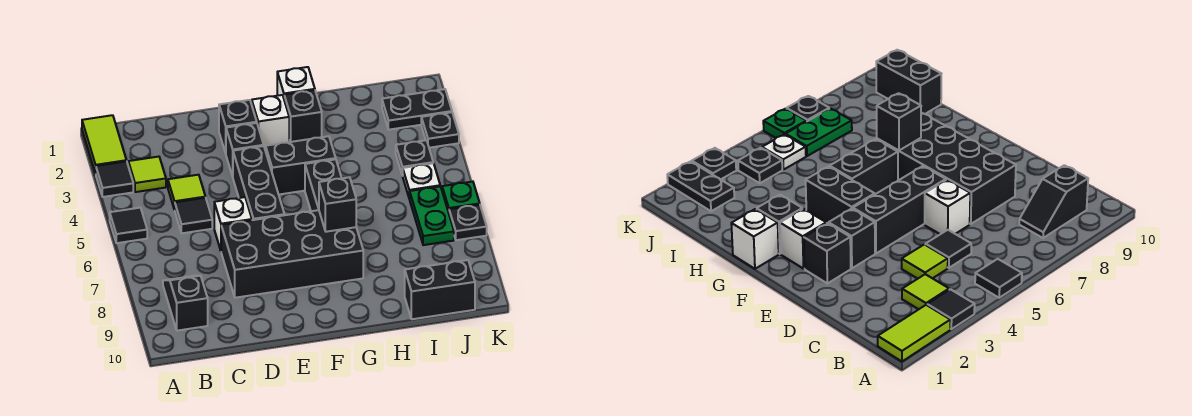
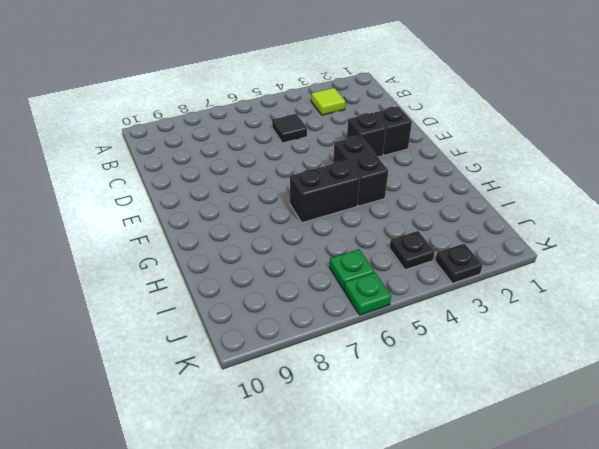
green 1x1 plate [330,249,374,290] -> green 1x2 plate [410,186,454,245]
none -> lime 1x2 tile [82,115,127,174]
none -> black 1x1 tile [96,161,133,197]
none -> black 1x1 tile [110,208,147,243]

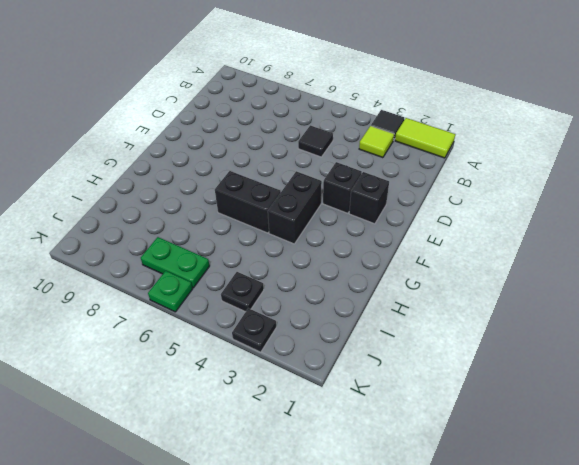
none -> black 1x1 tile [110,208,147,243]
none -> black 1x2 slope [163,276,208,331]
none -> lime 1x1 tile [168,175,205,210]

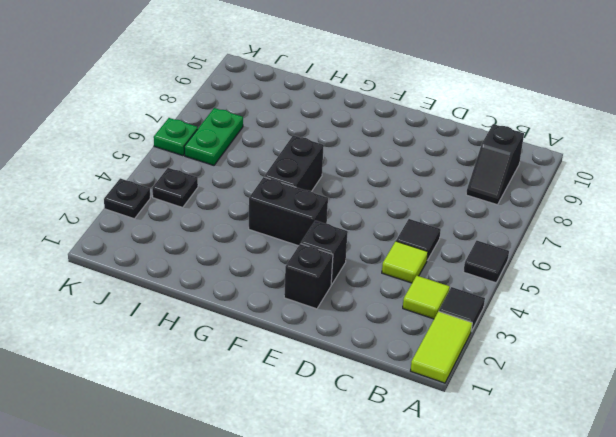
none -> white 1x1 brick [214,197,252,250]
none -> black 2x4 brick [221,210,363,298]
none -> black 1x3 brick [233,146,284,220]

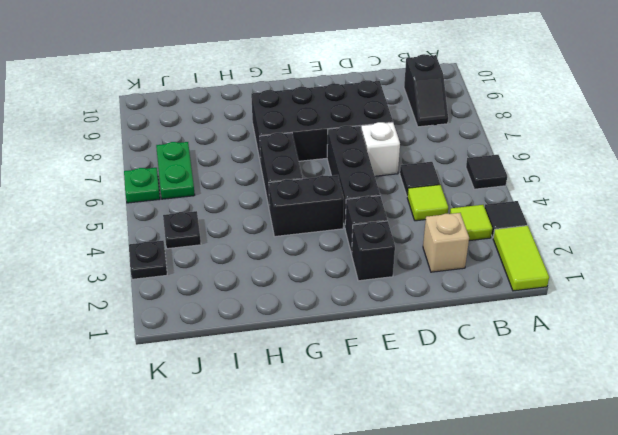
tan 1x1 brick [423,213,469,272] -> none
none -> white 1x1 brick [252,95,289,148]
none -> white 1x1 brick [277,67,315,98]
none -> black 1x1 brick [284,90,322,142]

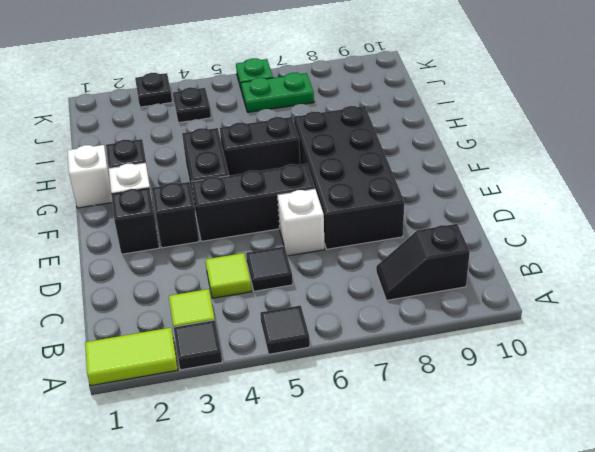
none -> black 1x2 brick [405,260,475,319]
none -> black 1x2 plate [382,89,452,130]
none -> white 1x1 plate [403,163,440,199]

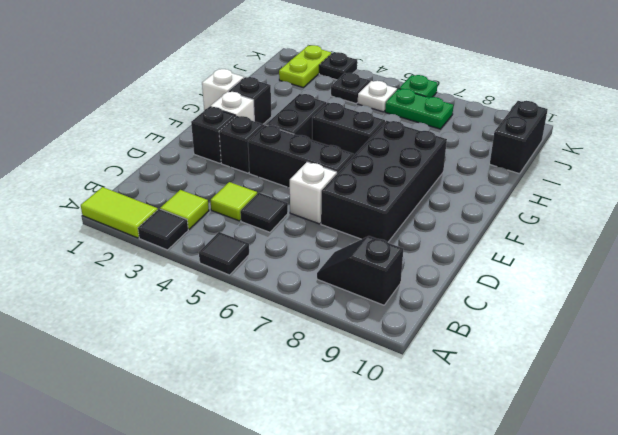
lime 1x2 plate [279,45,332,88] -> black 1x2 plate [382,89,452,130]
none -> black 1x1 plate [449,205,487,240]
none -> black 1x1 brick [319,177,356,232]

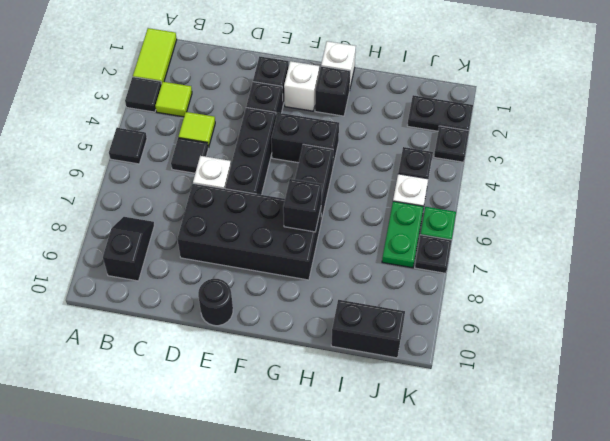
black 1x1 round brick [198,279,233,326] -> none

